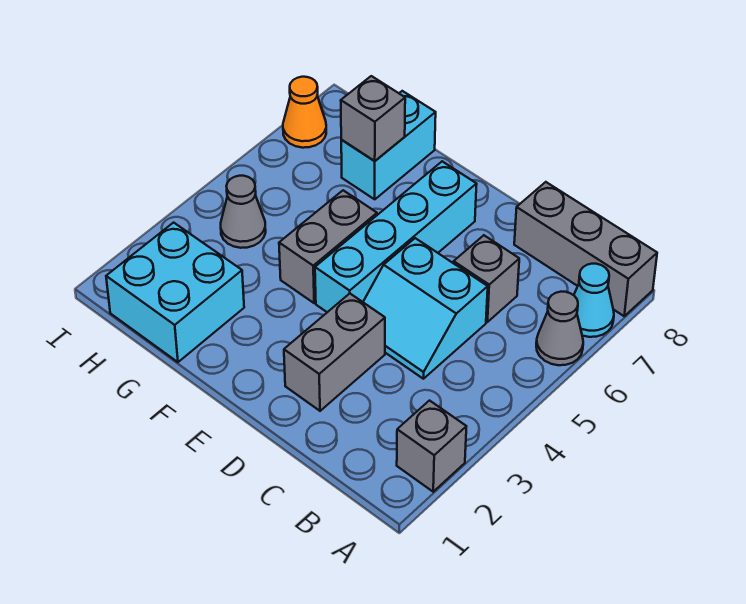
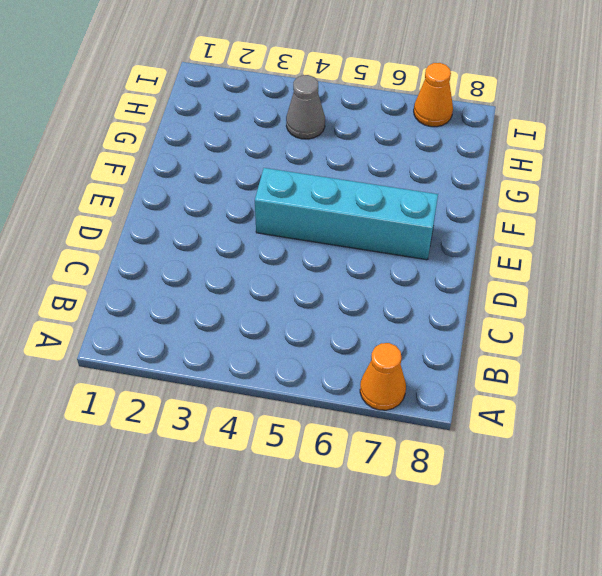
orange 1x1 cone [360,343,406,410] -> cyan 1x1 cone [574,264,614,337]
none -> grey 1x1 brick [397,401,466,492]
none -> grey 1x1 cone [536,292,583,365]
none -> grey 1x3 brick [514,182,657,316]

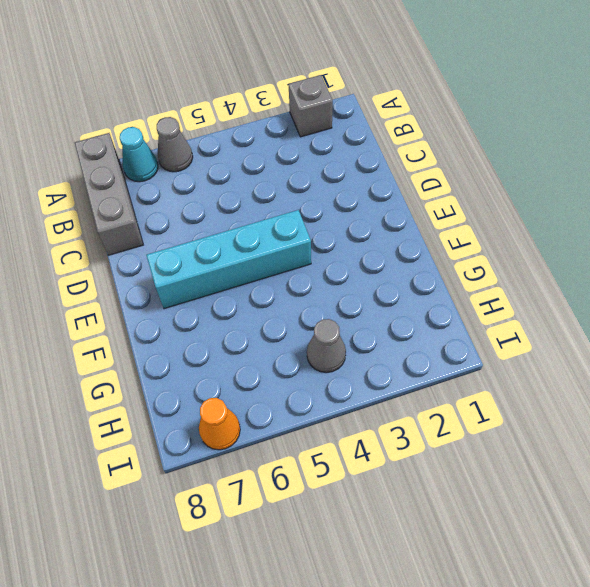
none -> cyan 2x2 slope [363,238,488,379]
none -> grey 1x1 brick [454,235,519,322]
none -> grey 1x2 brick [284,294,385,411]

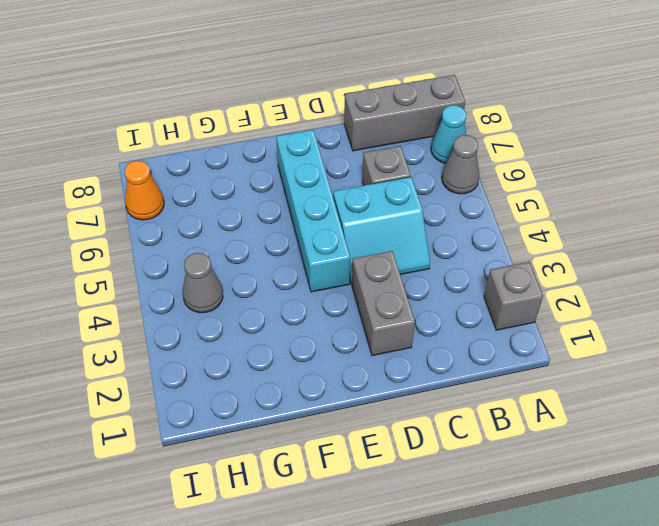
none -> grey 1x2 brick [279,190,377,303]
none -> cyan 2x2 brick [106,223,244,362]
none -> cyan 1x2 brick [341,91,436,199]

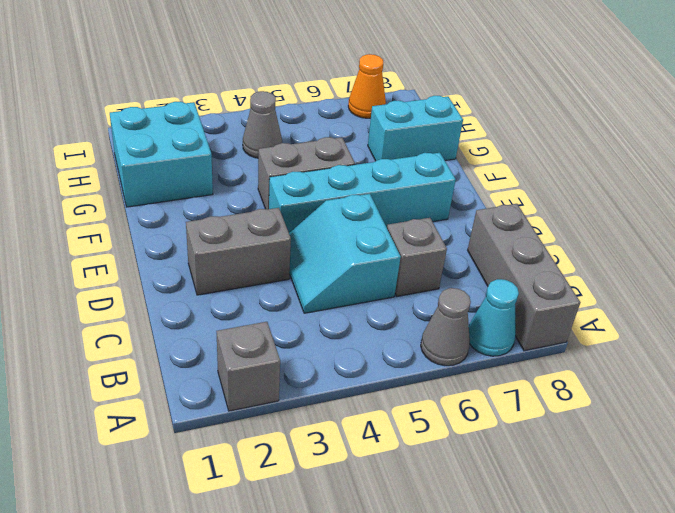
none -> grey 1x1 brick [341,76,405,161]

